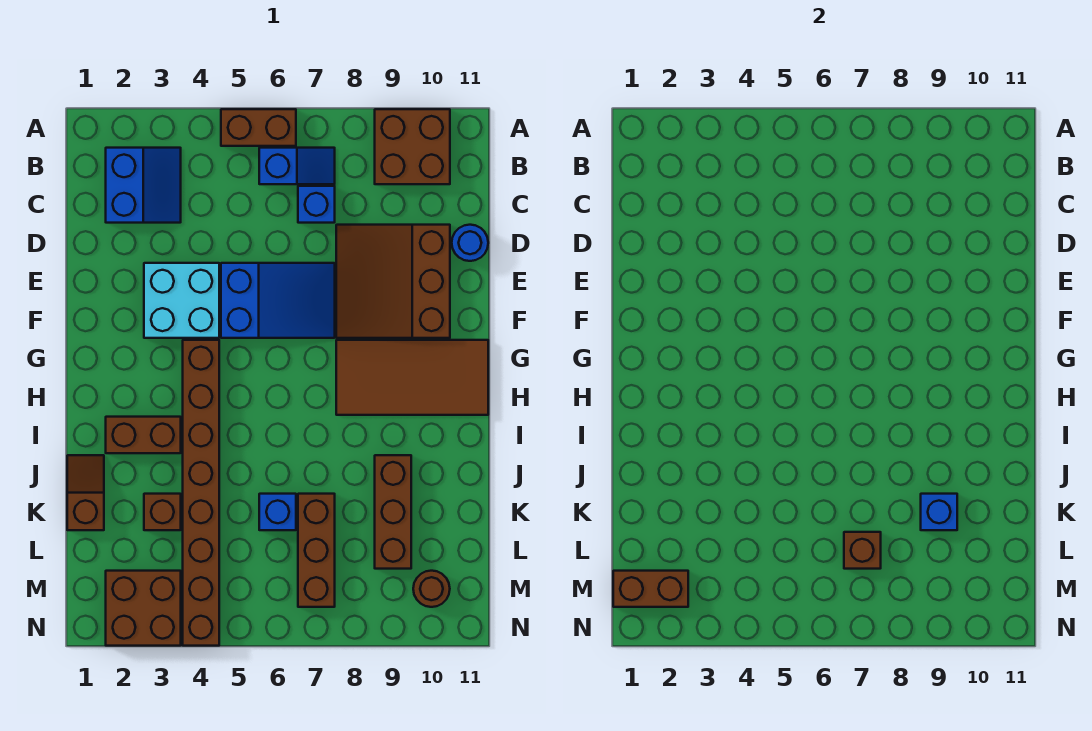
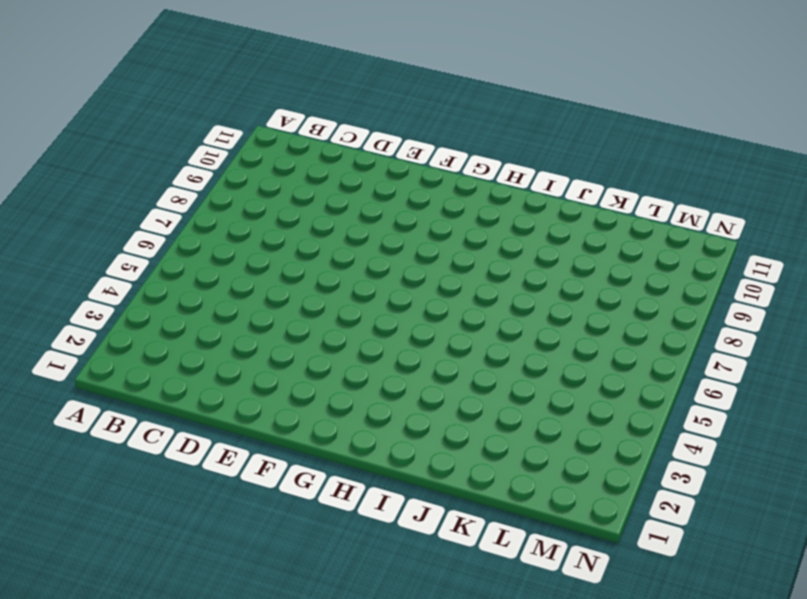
none -> brown 1x2 brick [221,109,296,146]
none -> brown 2x2 brick [375,109,450,184]
none -> blue 2x2 slope [106,148,181,223]

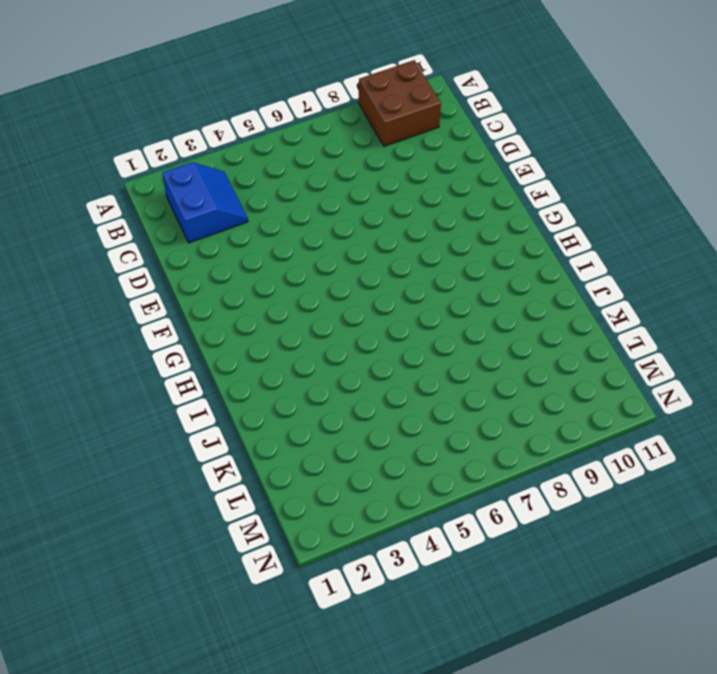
none -> brown 1x2 brick [221,109,296,146]
none -> blue 1x2 slope [259,148,335,184]
none -> blue 1x1 brick [298,186,335,223]

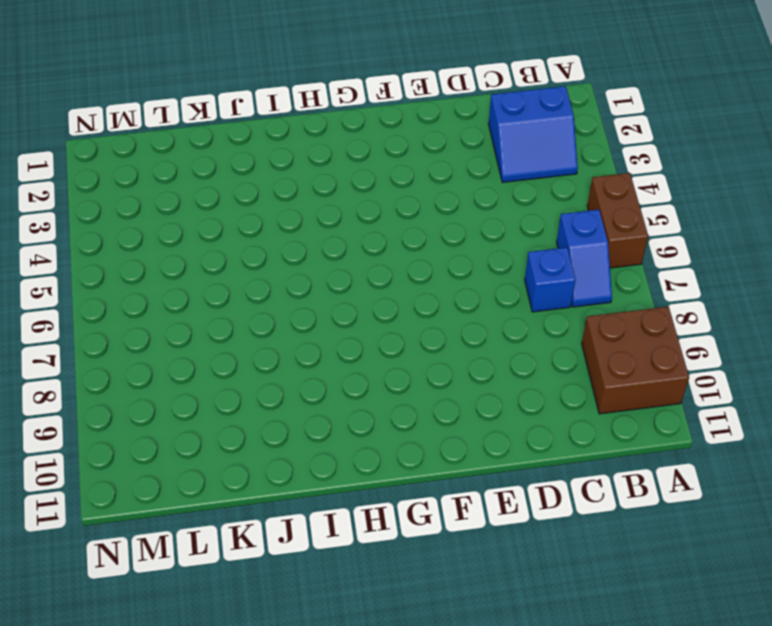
none -> brown 3x3 slope [336,225,450,338]
none -> blue 1x1 round brick [452,225,488,261]
none -> cyan 2x2 brick [144,263,219,338]

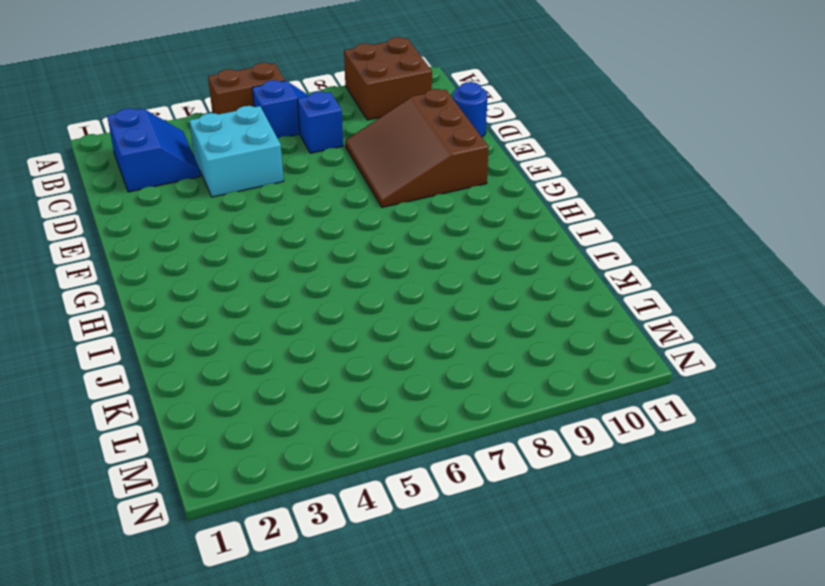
cyan 2x2 brick [189,106,284,197] -> cyan 2x2 brick moved to [144,263,219,338]
none -> blue 2x3 slope [221,263,335,338]
none -> brown 1x8 brick [183,340,219,646]
none -> brown 2x4 tile [336,340,488,415]

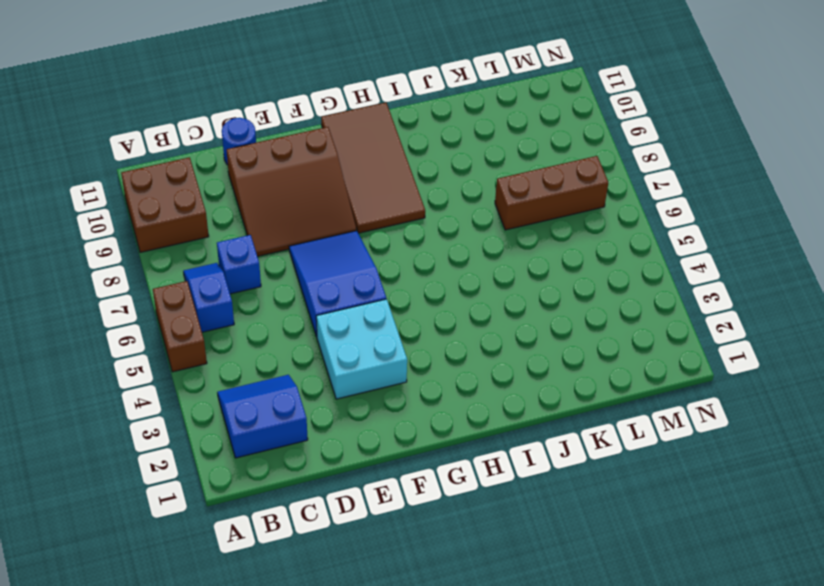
none -> brown 1x8 brick [183,340,219,646]
none -> brown 1x2 brick [106,417,181,453]
none -> brown 1x2 slope [67,455,104,530]

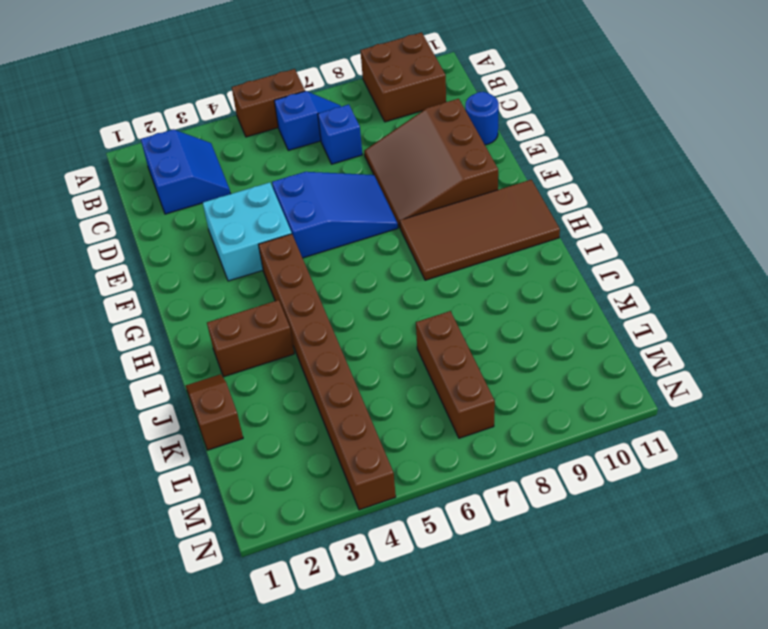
none -> brown 1x3 brick [375,455,411,569]
none -> brown 1x1 brick [144,494,181,530]
none -> blue 1x1 brick [259,494,296,530]

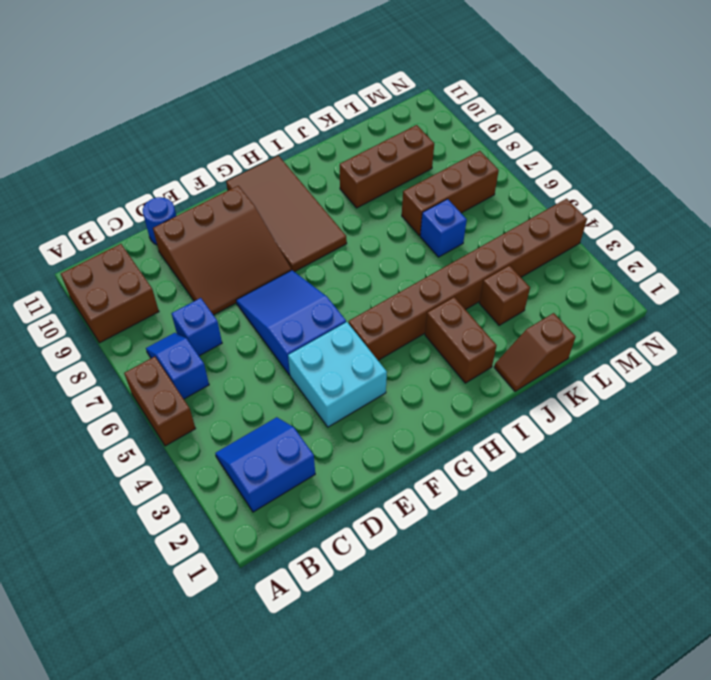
none -> brown 2x2 brick [106,571,181,646]
none -> brown 1x1 round brick [413,571,450,607]
none -> blue 1x1 brick [921,494,957,530]

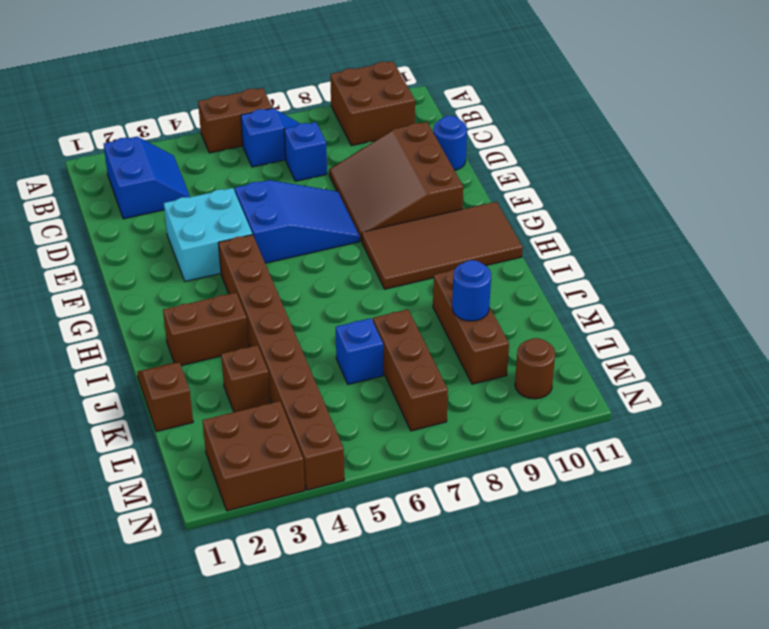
blue 1x1 round brick [452,260,491,321] -> blue 1x1 brick [921,494,957,530]
none -> brown 1x1 brick [844,532,881,569]
none -> brown 1x2 brick [613,571,688,607]

